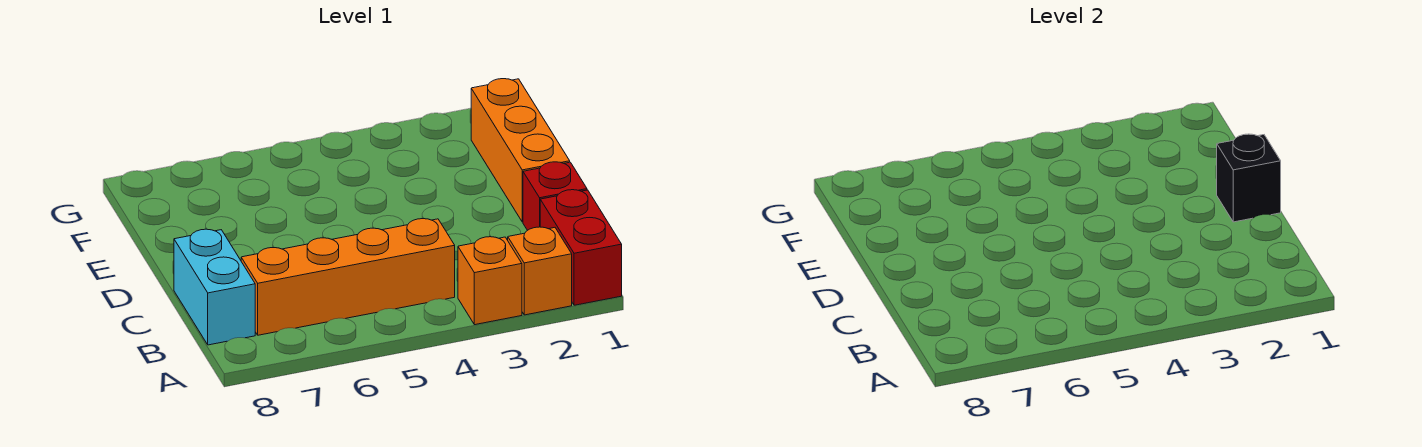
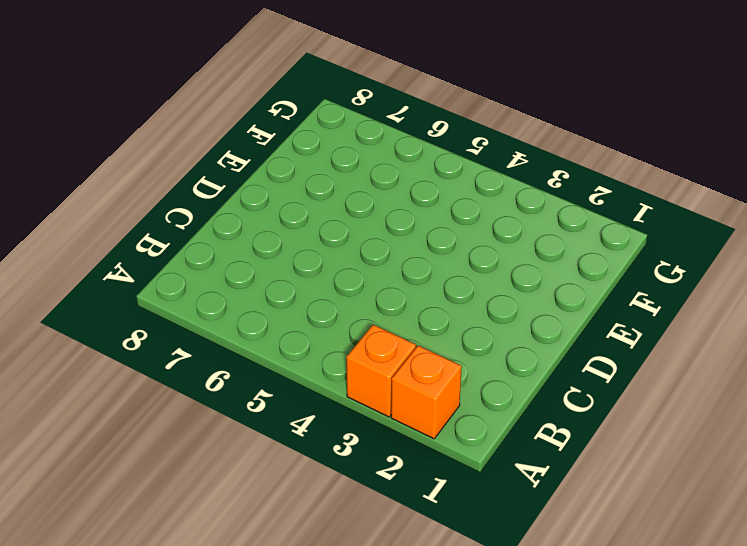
none -> red 1x2 brick [540,190,622,305]
none -> orange 1x4 brick [241,219,455,335]

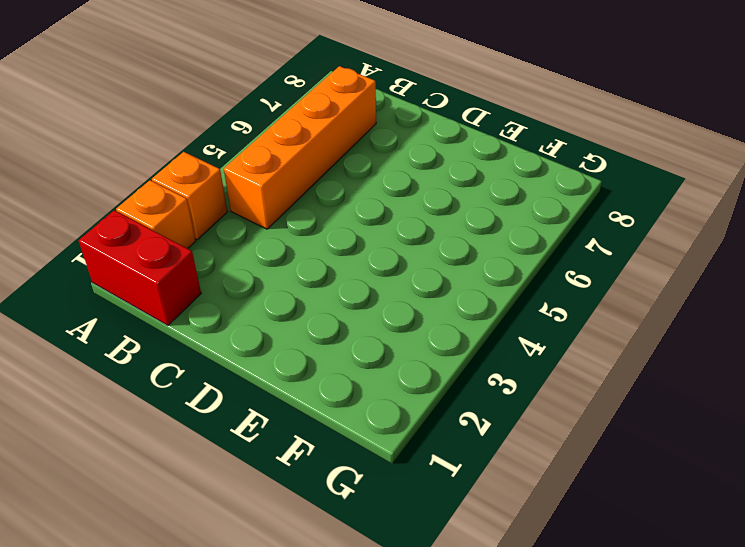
none -> cyan 1x2 brick [174,229,255,345]
none -> red 1x1 brick [523,162,587,230]

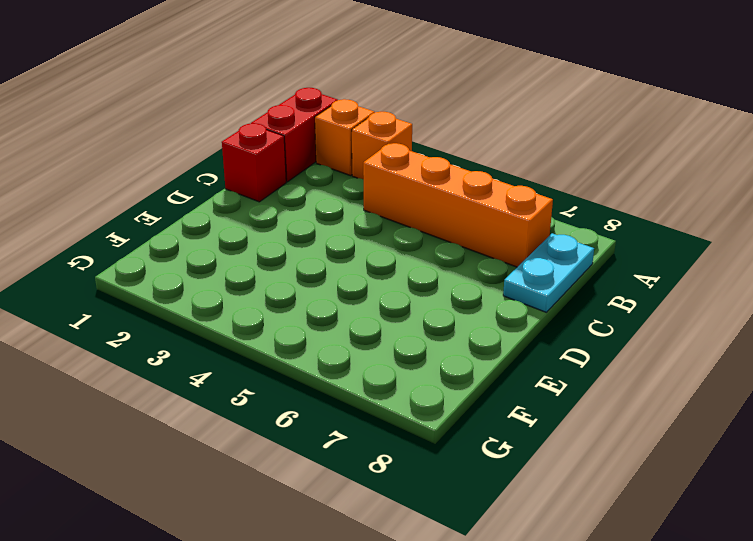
cyan 1x2 plate [503,233,594,312] -> cyan 1x2 brick [174,229,255,345]
none -> orange 1x3 brick [471,79,570,222]
none -> black 1x1 brick [1217,134,1281,222]

